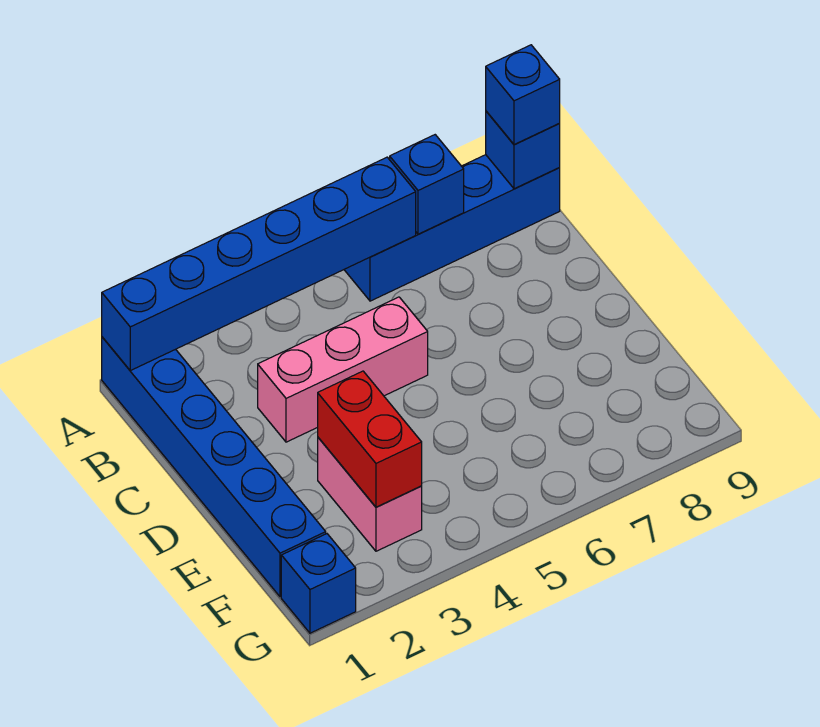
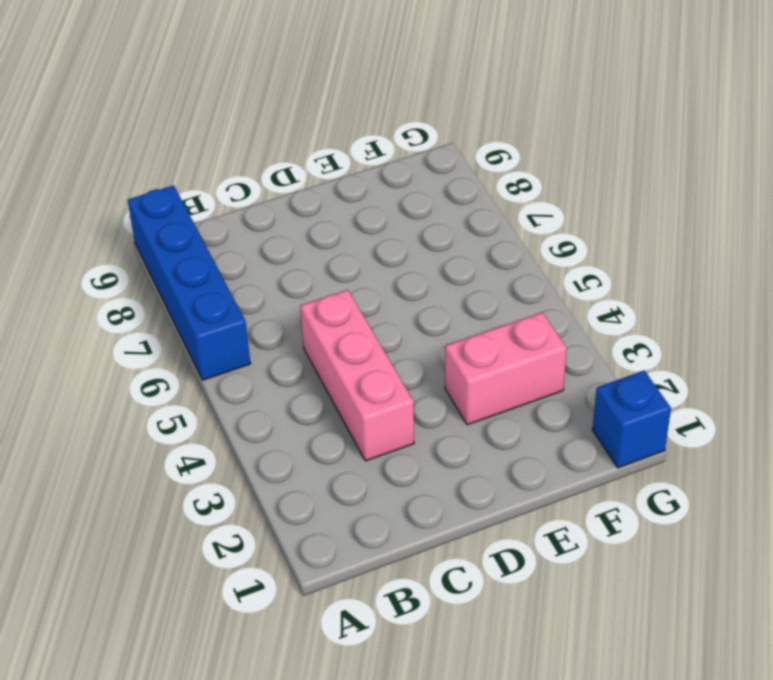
none -> blue 1x6 brick [102,337,326,597]
none -> blue 1x6 brick [102,157,416,371]

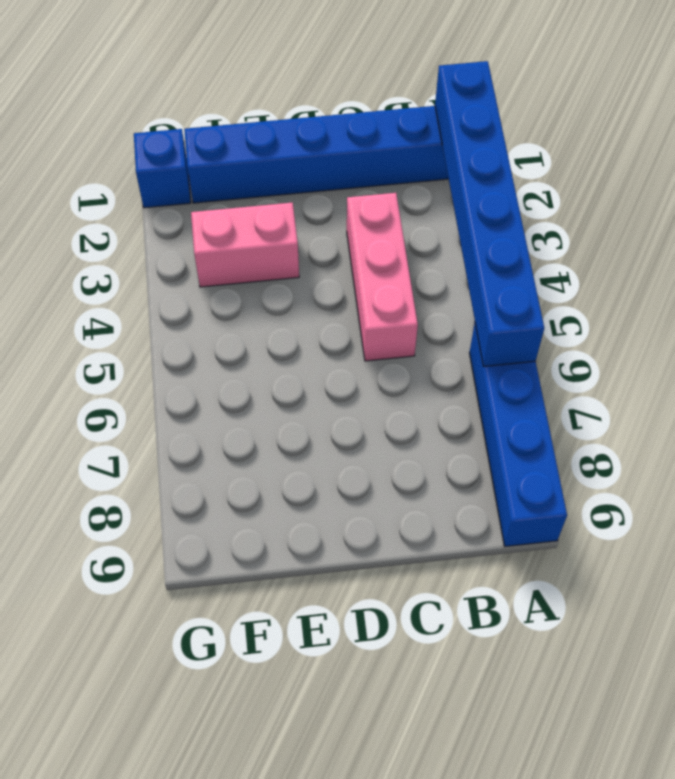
none -> blue 1x1 brick [390,135,464,234]
none -> blue 1x1 brick [486,111,560,189]

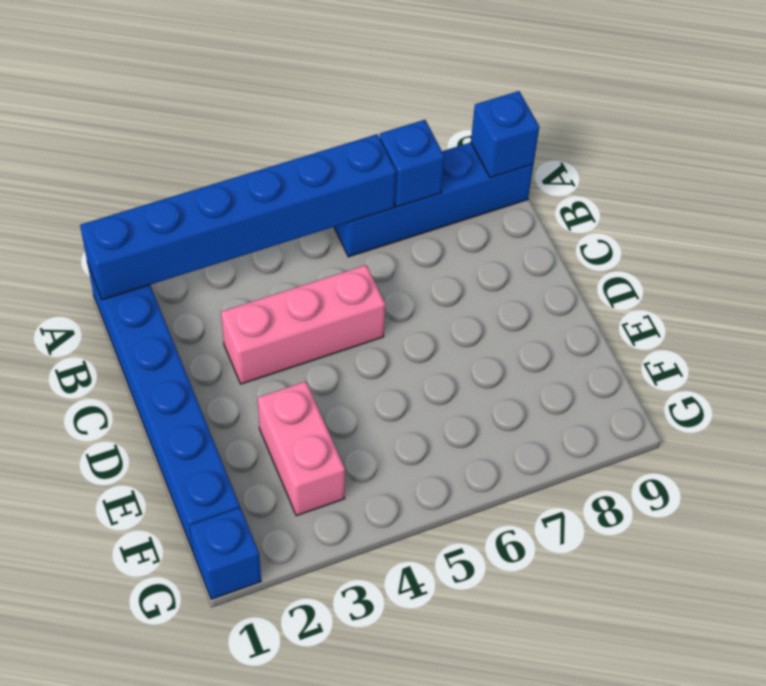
none -> red 1x2 brick [318,371,422,507]
none -> blue 1x1 brick [486,45,560,145]

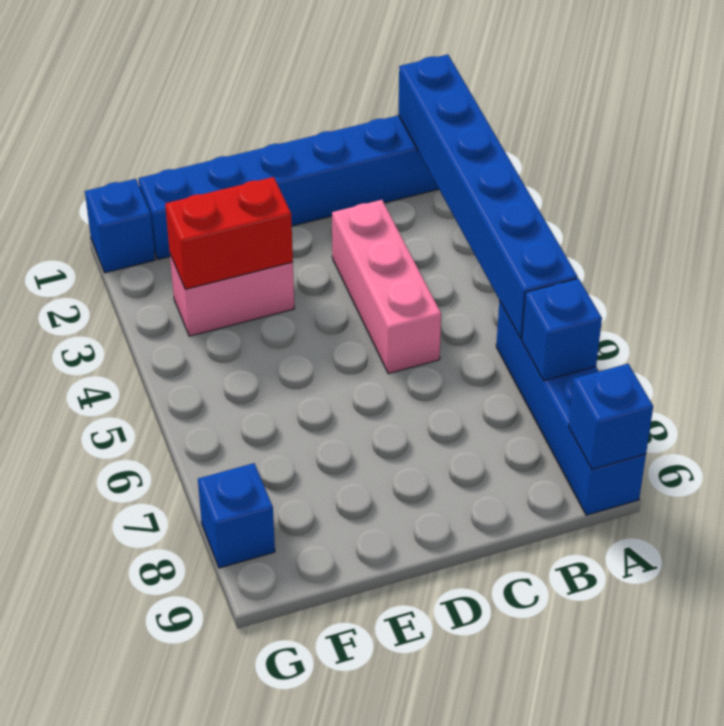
blue 1x1 brick [198,463,275,568] -> blue 1x1 brick moved to [486,45,560,145]

